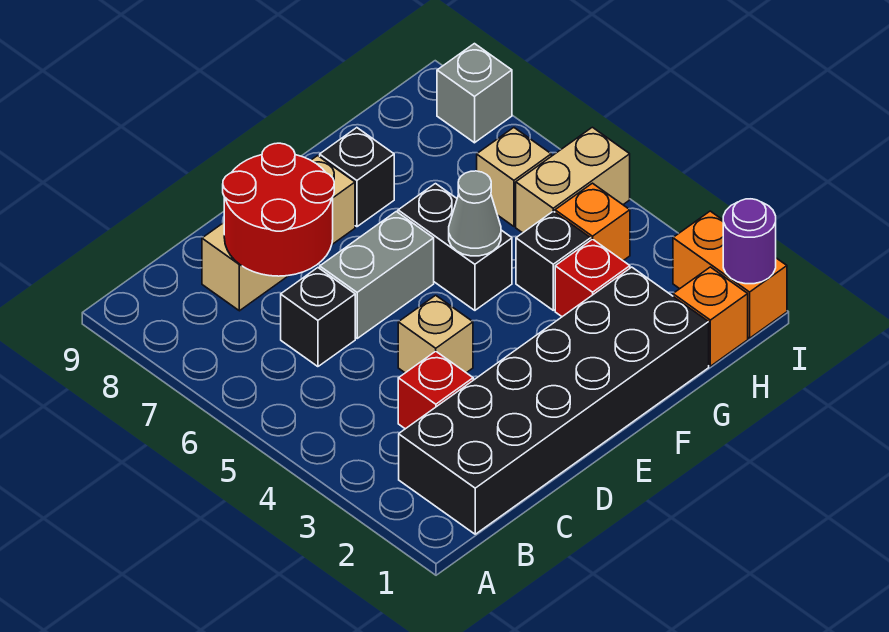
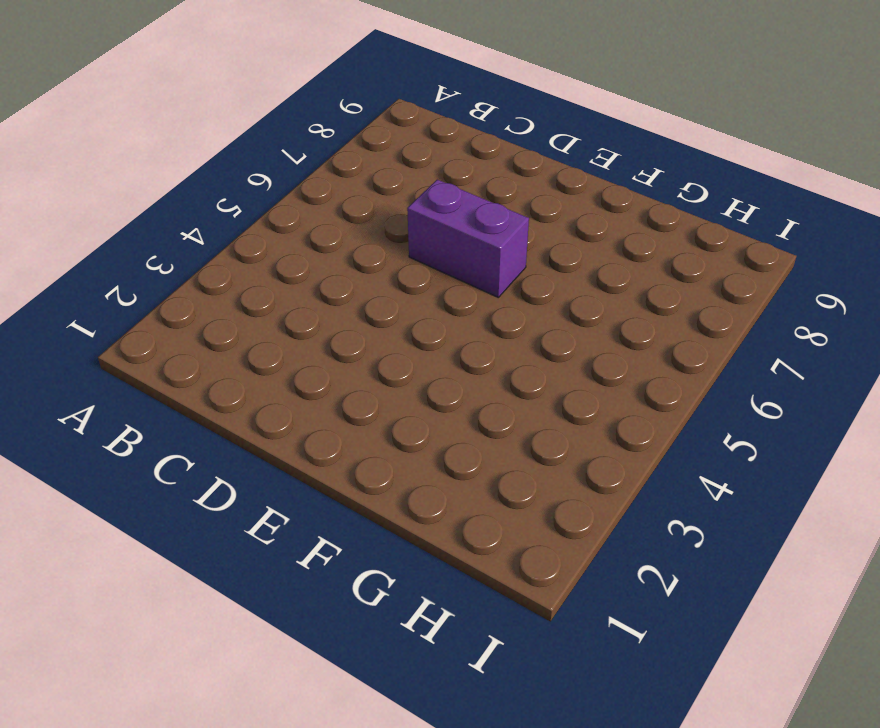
purple 1x2 brick [407,180,529,297] -> grey 1x2 brick [320,211,434,338]
none -> black 2x6 brick [399,267,709,534]
none -> red 1x1 brick [398,351,473,429]
none -> black 1x1 brick [281,268,355,367]

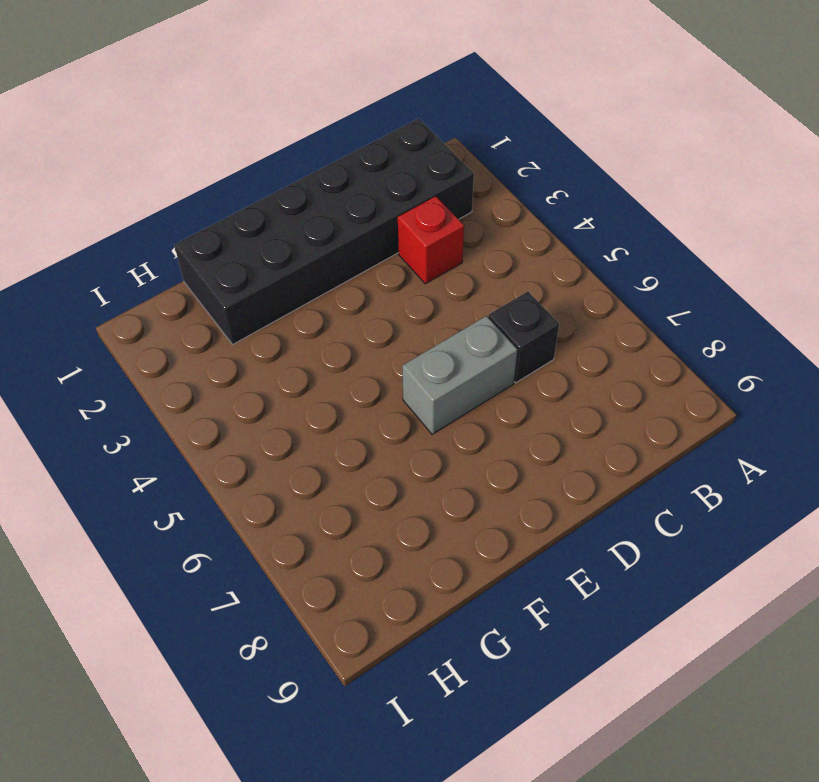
none -> tan 1x3 brick [202,156,355,311]
none -> tan 1x1 brick [398,295,473,373]
none -> black 1x2 brick [398,184,512,310]

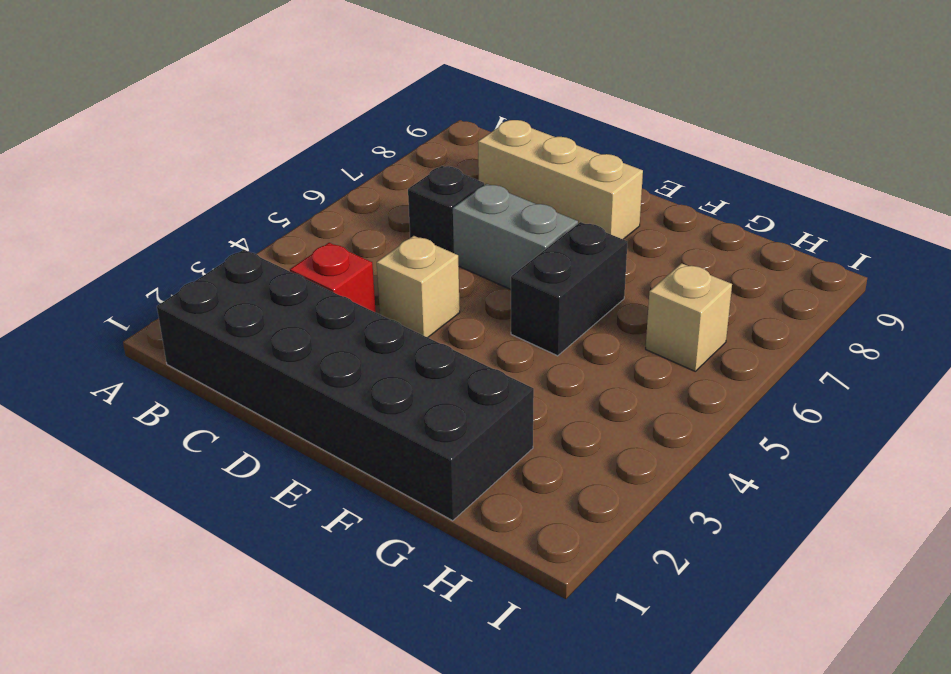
none -> black 1x1 brick [320,128,394,227]
none -> red 1x1 brick [555,239,630,317]
none -> black 1x1 brick [516,211,591,310]

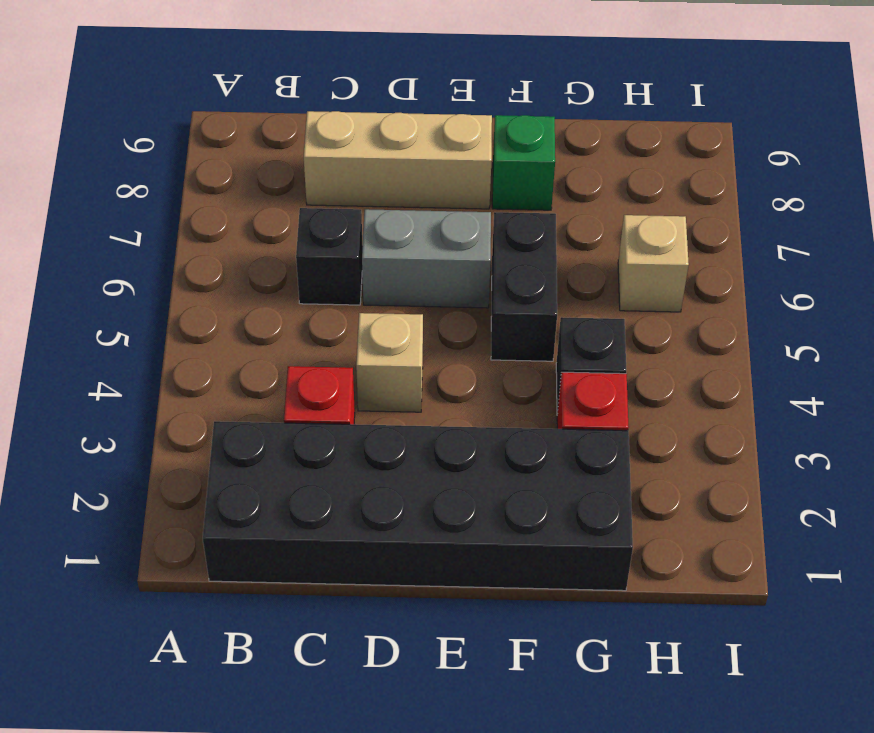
green 1x1 brick [492,115,555,210] -> black 1x1 brick [320,128,394,227]
none -> orange 1x1 brick [673,267,748,366]
none -> orange 1x1 brick [555,183,630,261]
none -> tan 1x2 brick [516,127,630,233]

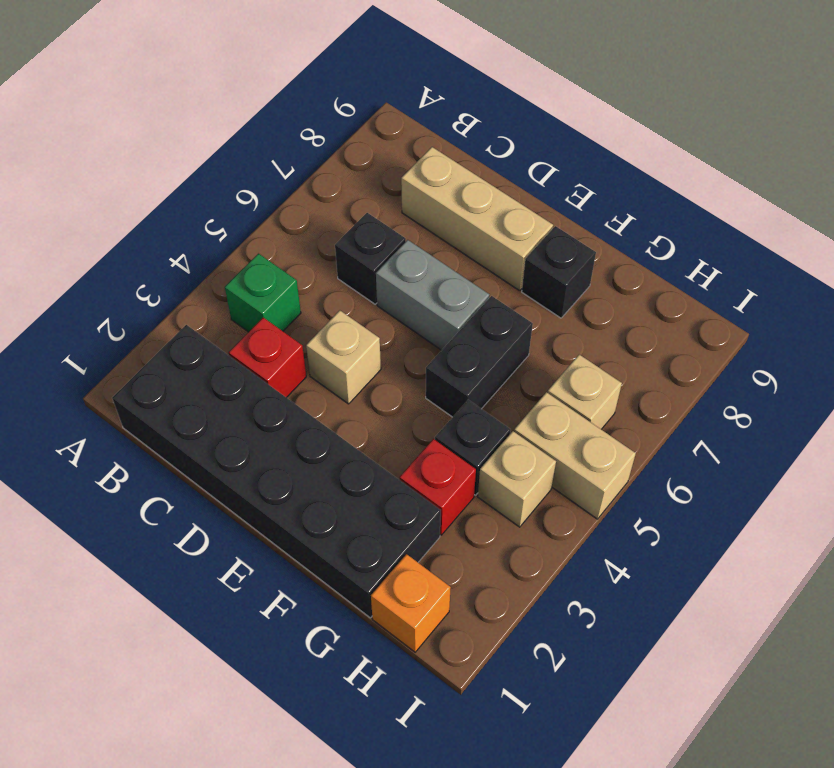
green 1x1 brick [225,254,301,332] -> none
tan 1x1 brick [478,431,556,527] -> orange 1x1 brick [555,183,630,261]
none -> orange 1x2 brick [673,211,787,338]
none -> grey 1x1 brick [437,44,512,143]
none -> red 2x2 round brick [223,143,334,276]

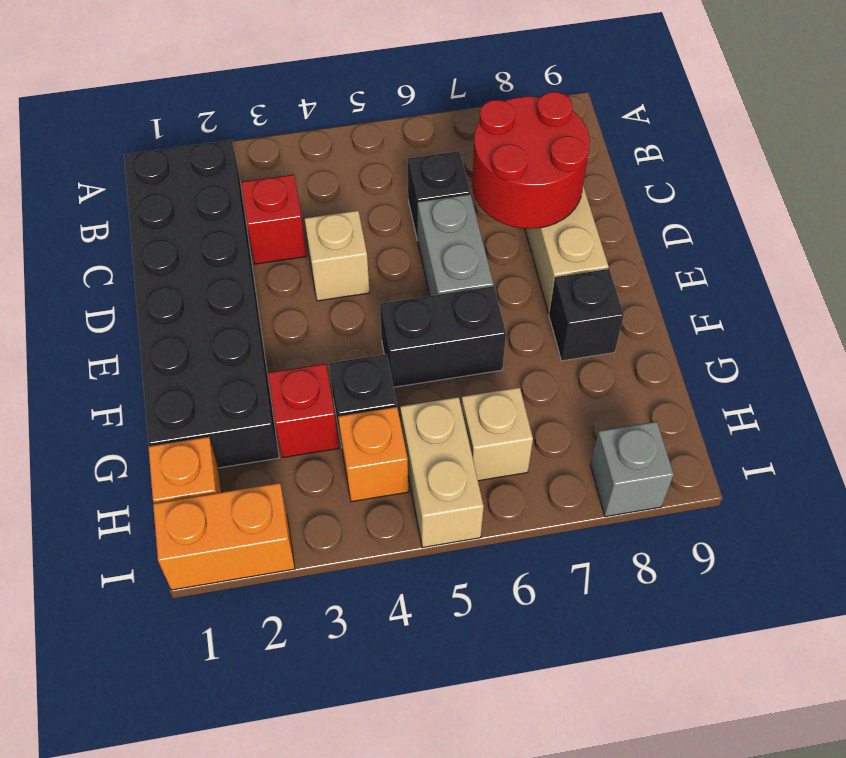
none -> grey 1x1 cone [449,171,501,256]
none -> purple 1x1 round brick [723,199,776,284]

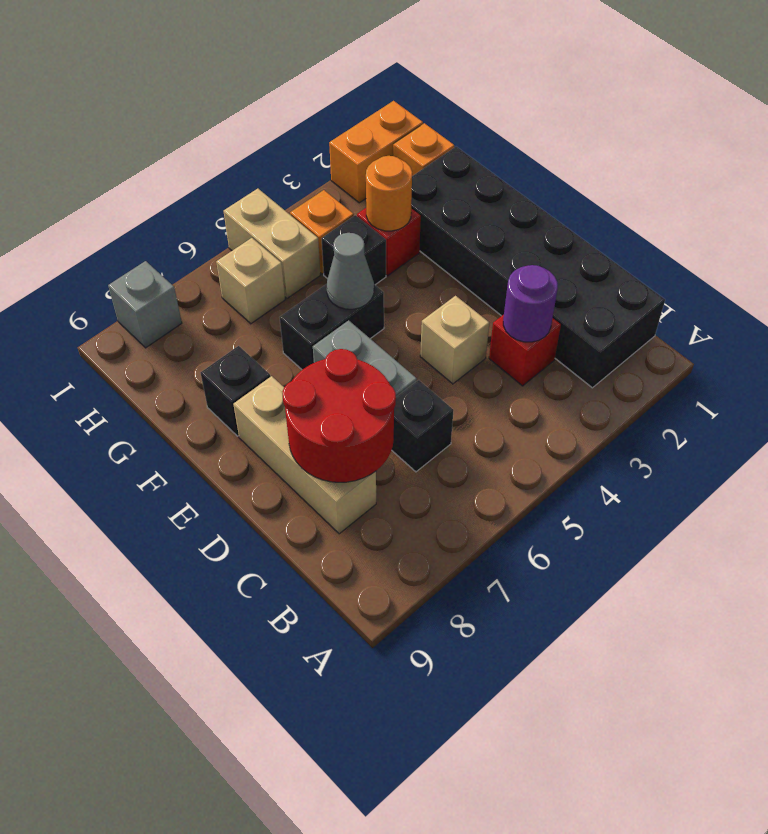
purple 1x1 round brick [503,265,558,342] -> purple 1x1 round brick moved to [723,199,776,284]
orange 1x1 round brick [366,156,412,231] -> none

